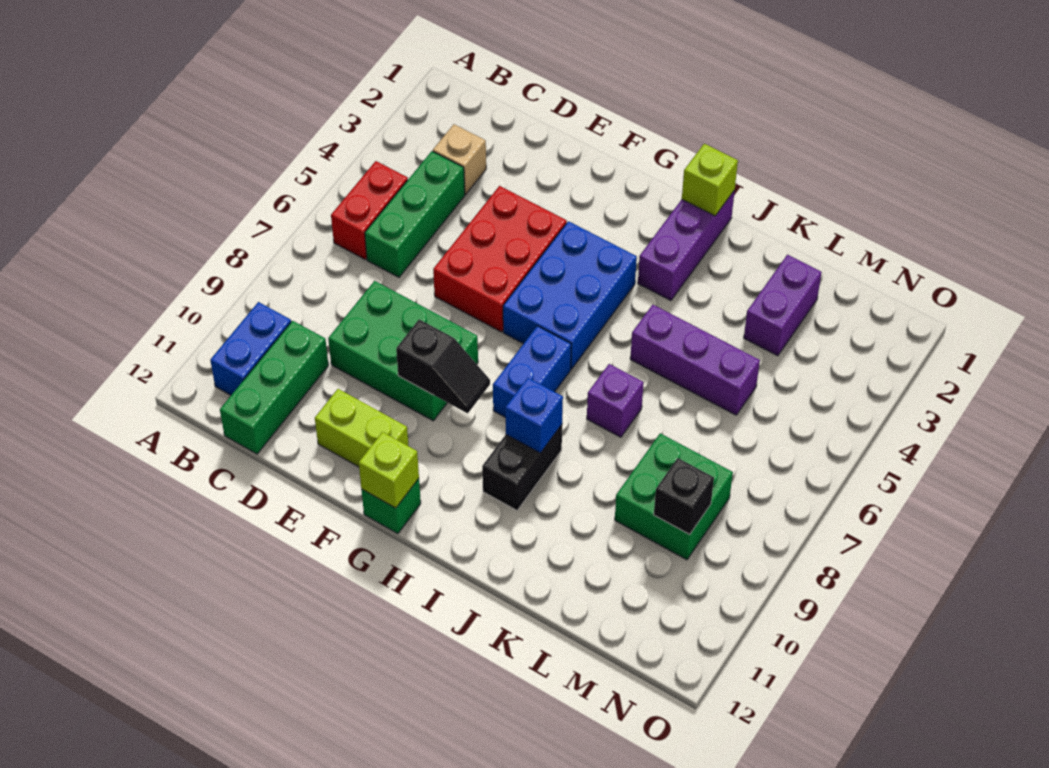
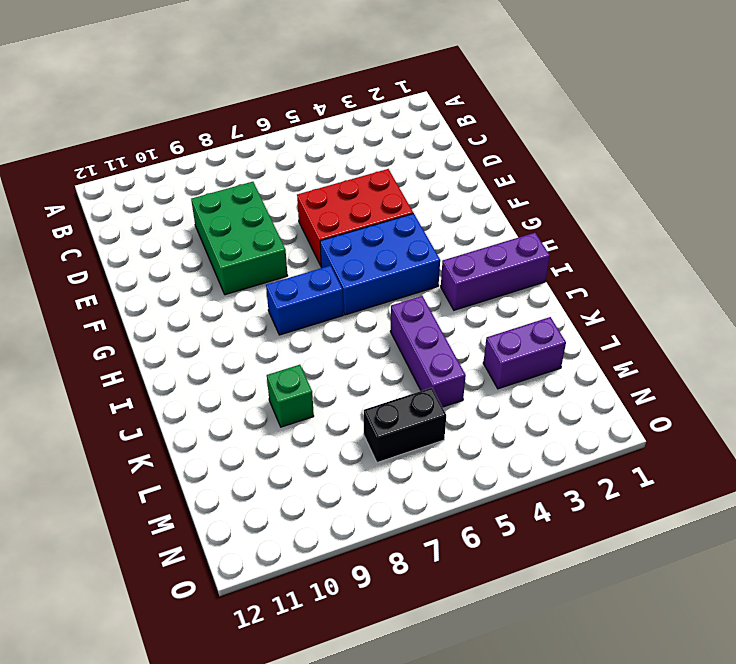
green 1x1 brick [267,365,314,427] -> green 1x1 brick moved to [361,479,421,534]
black 1x2 brick [364,388,446,463] -> black 1x2 brick moved to [482,425,562,510]
none -> red 1x2 brick [331,161,408,259]
none -> blue 1x2 brick [210,302,291,395]
none -> tan 1x1 brick [433,124,486,194]

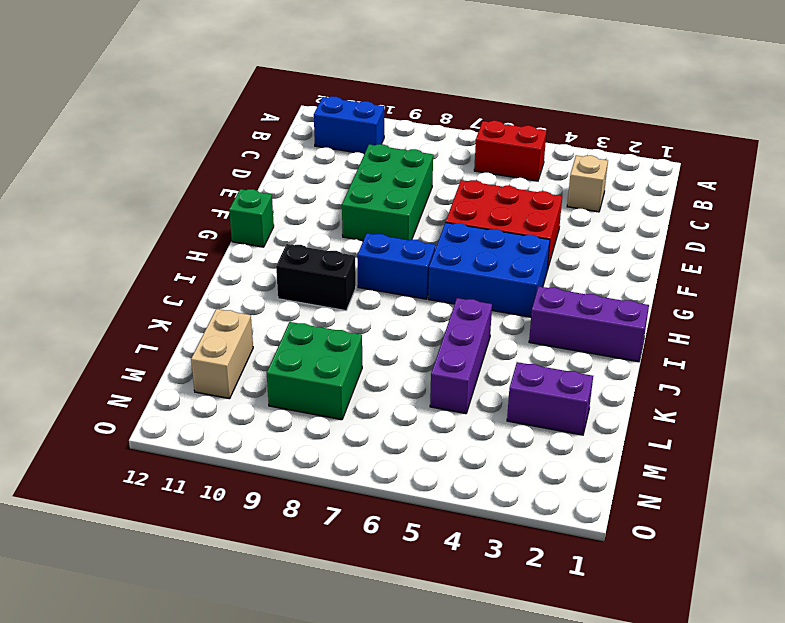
tan 1x2 brick [191,309,253,399] -> none
none -> green 1x3 brick [365,151,465,277]
none -> green 1x3 brick [220,321,328,454]
none -> lime 1x2 brick [315,389,408,467]

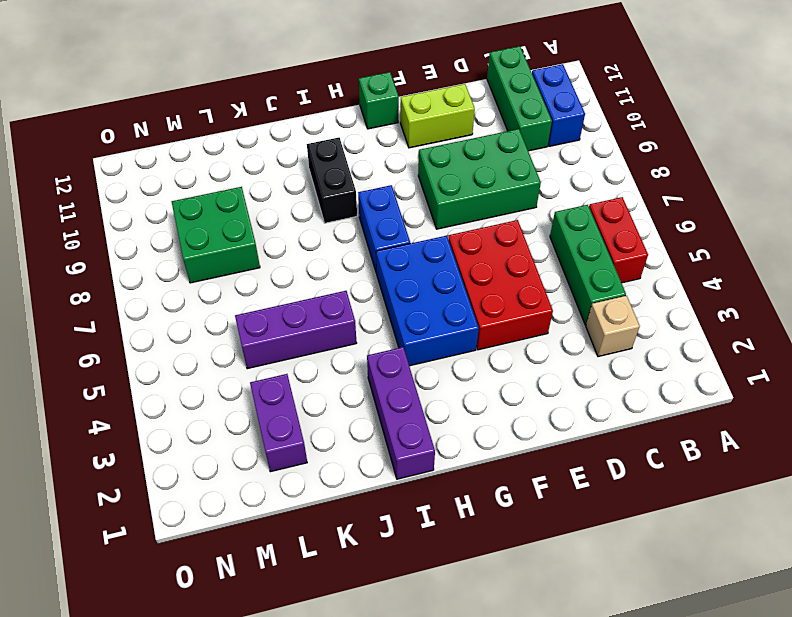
none -> purple 1x1 brick [587,364,644,437]
none -> black 1x2 slope [396,320,490,413]
none -> lime 1x1 brick [359,432,419,508]

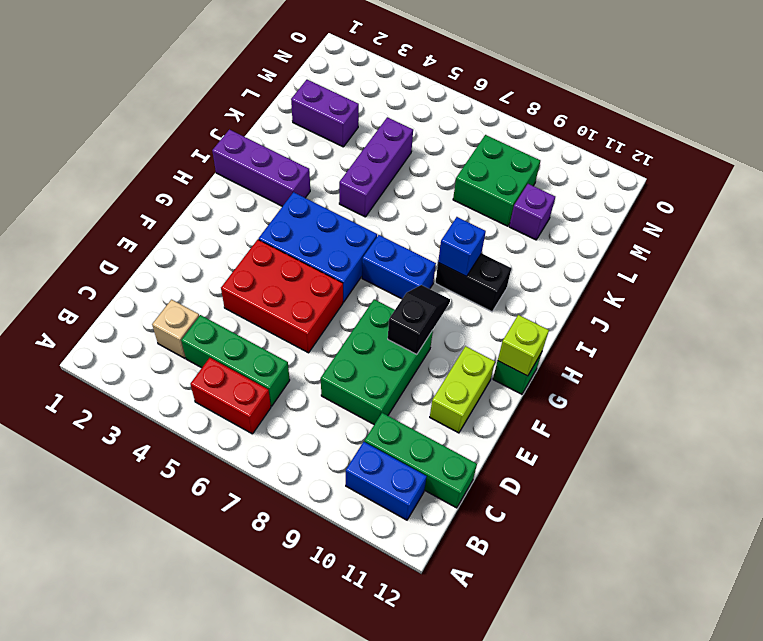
purple 1x1 brick [509,184,555,240] -> purple 1x1 brick moved to [587,364,644,437]
none -> lime 1x1 brick [682,144,738,216]
none -> black 1x1 brick [654,458,714,534]

